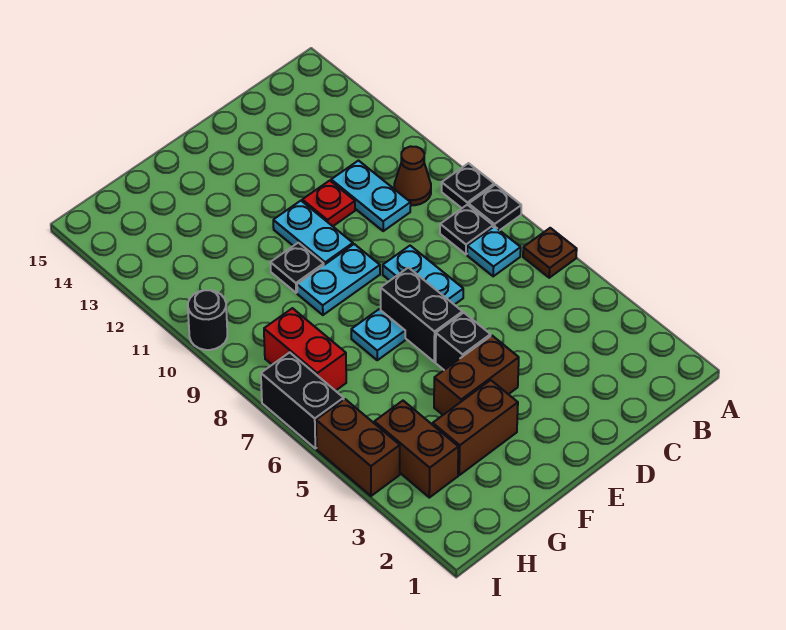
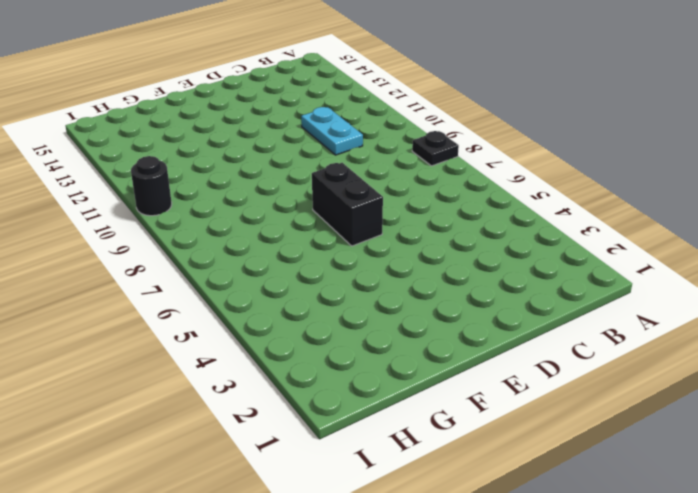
none -> brown 1x1 plate [523,228,577,278]
none -> black 1x1 plate [442,163,494,208]
none -> cyan 1x1 plate [467,226,521,276]

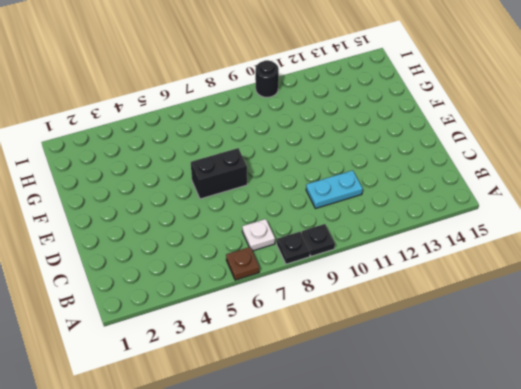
white 1x1 plate [242,219,275,251] -> cyan 1x1 plate [467,226,521,276]
none -> black 1x1 plate [440,205,493,254]
none -> brown 1x1 cone [394,146,431,205]
none -> cyan 1x2 plate [383,246,463,305]

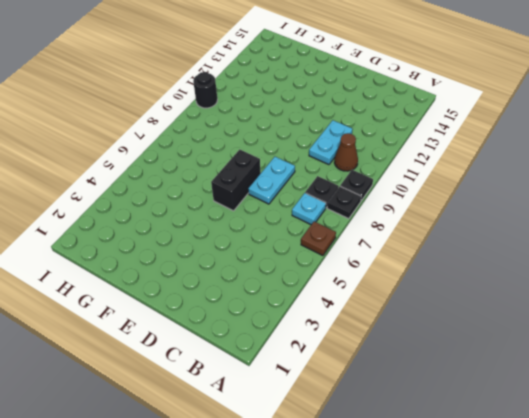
none -> red 1x1 plate [302,181,355,226]
none -> brown 1x2 brick [434,336,519,415]
none -> black 1x1 brick [436,313,491,370]

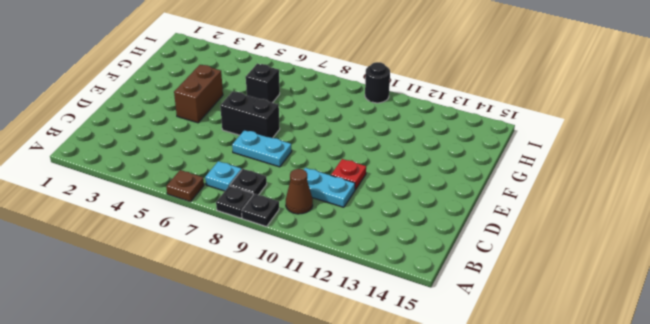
black 1x1 brick [246,64,280,103] -> black 1x1 brick moved to [436,313,491,370]
none -> cyan 1x2 plate [297,244,380,315]
none -> cyan 1x2 plate [273,201,353,265]
none -> brown 1x2 brick [433,380,518,475]

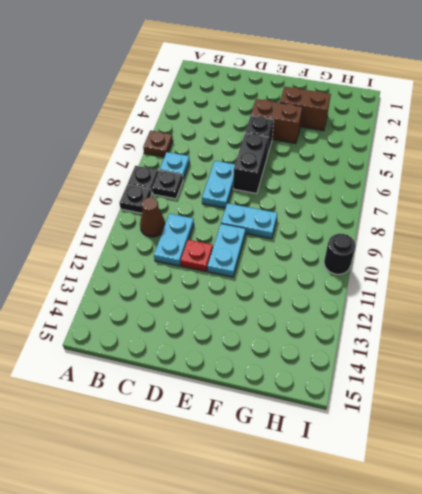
none -> cyan 1x1 plate [351,309,405,360]
none -> black 1x1 plate [270,243,324,293]
none -> brown 1x2 brick [374,401,458,498]

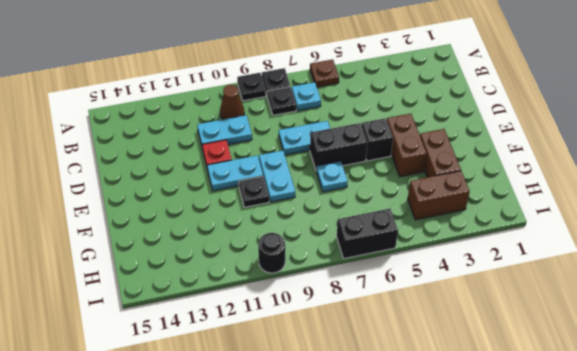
none -> red 1x2 brick [264,308,346,391]
none -> brown 1x2 brick [316,399,400,496]

